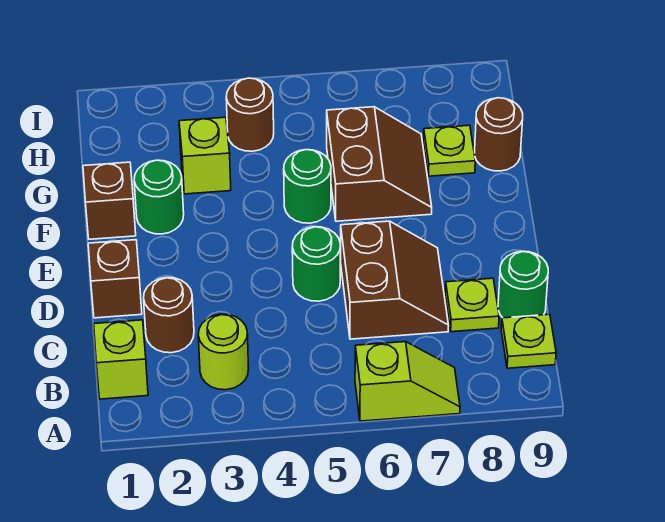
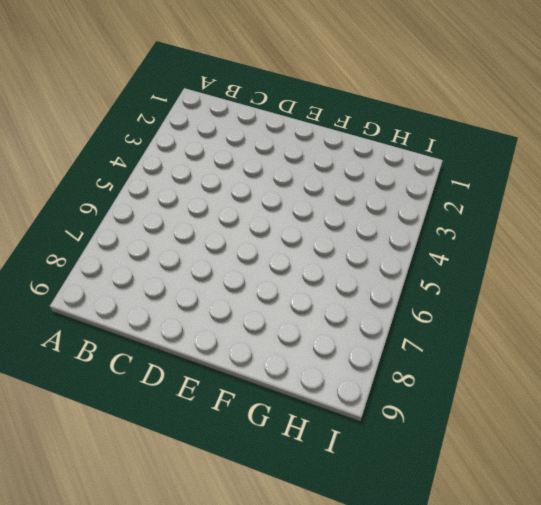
none -> lime 1x2 slope [355,342,460,421]
none -> lime 1x1 brick [94,320,148,399]
none -> lime 1x1 round brick [198,314,249,390]

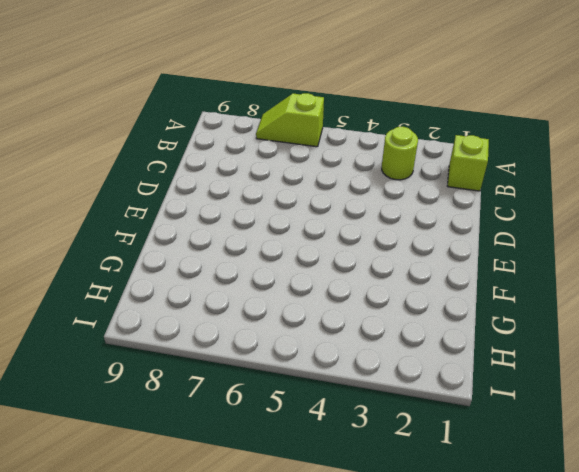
none -> lime 1x1 plate [501,314,556,368]
none -> brown 1x1 round brick [144,278,194,353]
none -> brown 2x2 slope [340,221,449,339]

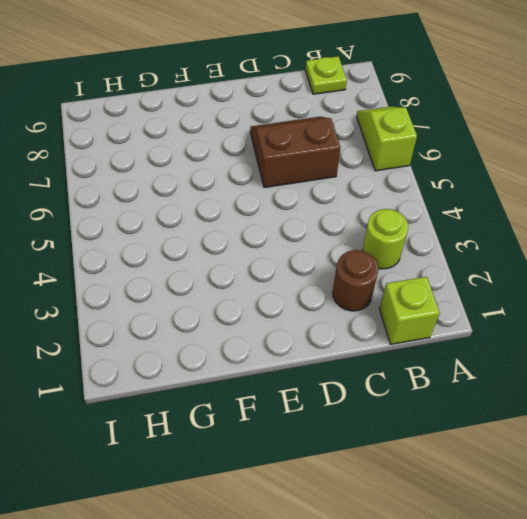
none -> lime 1x1 plate [445,278,499,332]
none -> green 1x1 round brick [498,251,548,318]
none -> brown 1x1 brick [88,240,142,318]

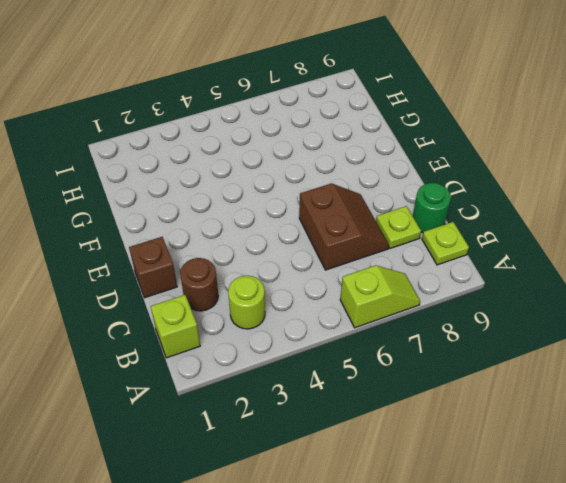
none -> green 1x1 round brick [292,227,341,301]
none -> brown 1x1 brick [83,162,136,239]
none -> green 1x1 round brick [134,160,184,234]

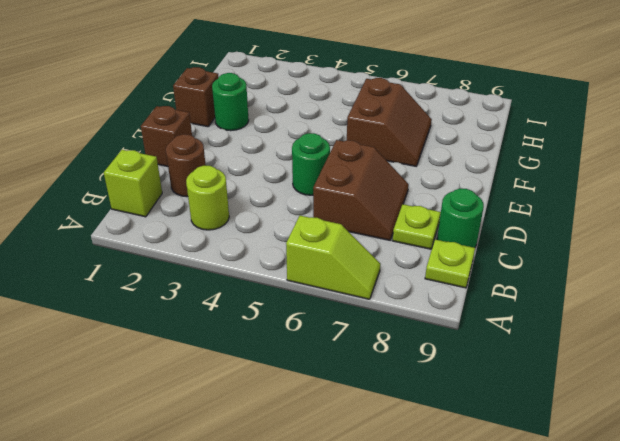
none -> green 1x1 round brick [284,150,331,223]
none -> lime 1x1 brick [179,117,231,194]
none -> lime 1x1 plate [423,125,475,176]

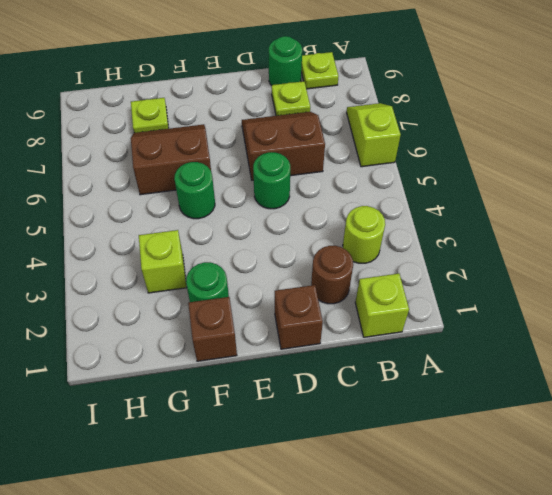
none -> brown 1x1 round brick [474,98,523,171]
none -> brown 1x1 round brick [226,78,274,151]

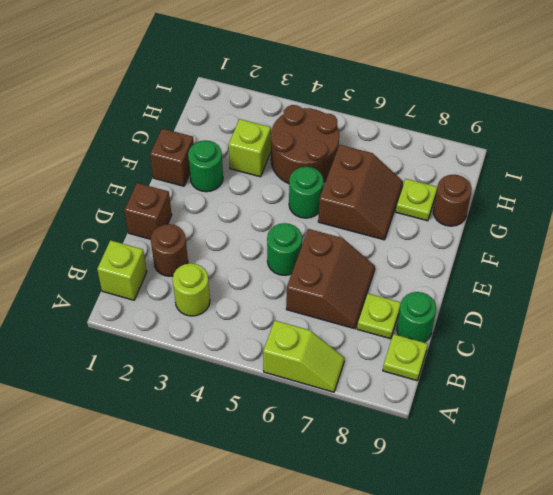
brown 2x2 round brick [271,105,339,184] -> brown 1x1 round brick [226,78,274,151]

